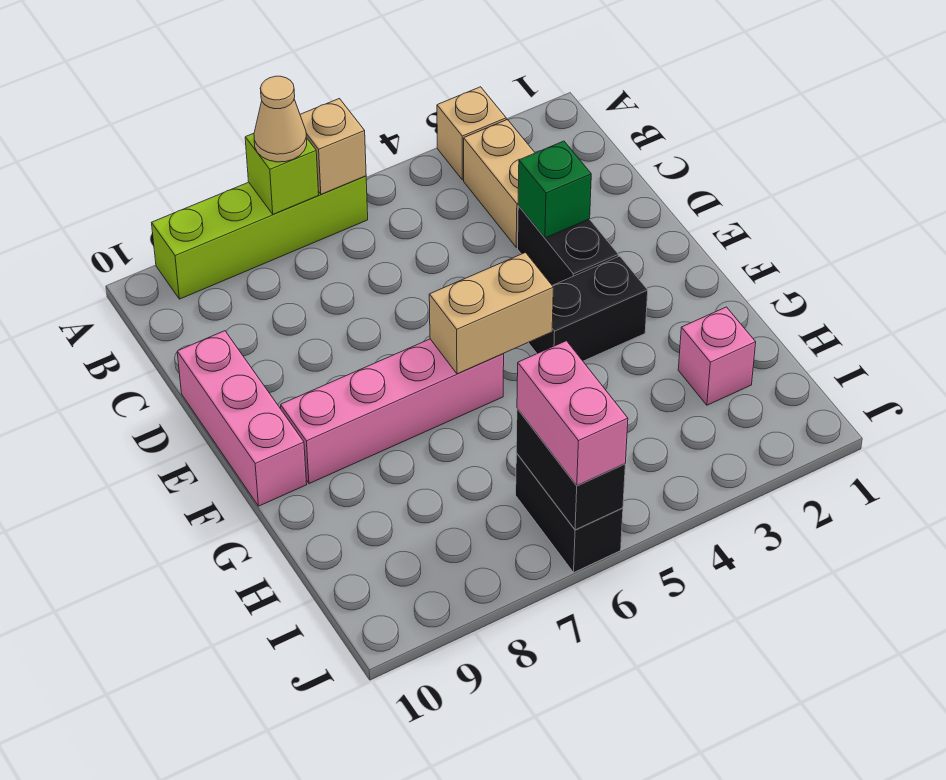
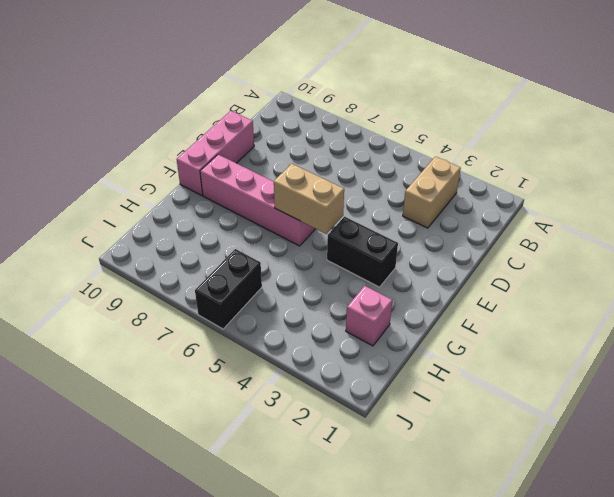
none -> tan 1x1 brick [437,87,506,180]
none -> lime 1x4 brick [152,176,368,299]
none -> black 1x2 brick [518,205,618,285]

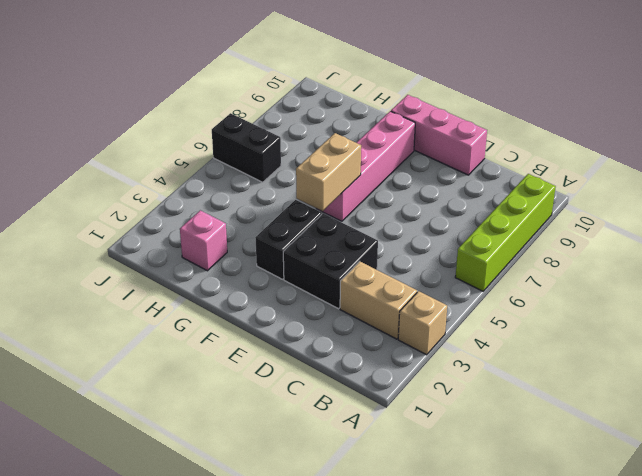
black 2x2 brick [283,213,378,309] -> black 1x2 brick [518,205,618,285]
none -> tan 1x1 brick [300,99,366,194]
none -> lime 1x1 brick [245,133,319,214]
none -> green 1x1 brick [518,141,591,238]

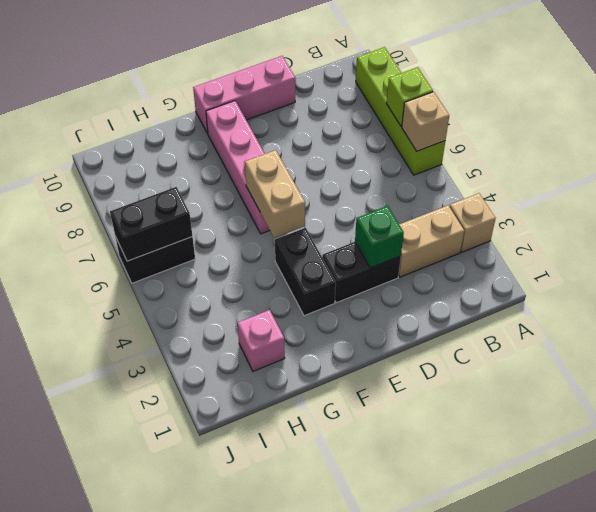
none -> tan 1x1 cone [254,76,307,162]
none -> pink 1x2 brick [517,341,628,486]

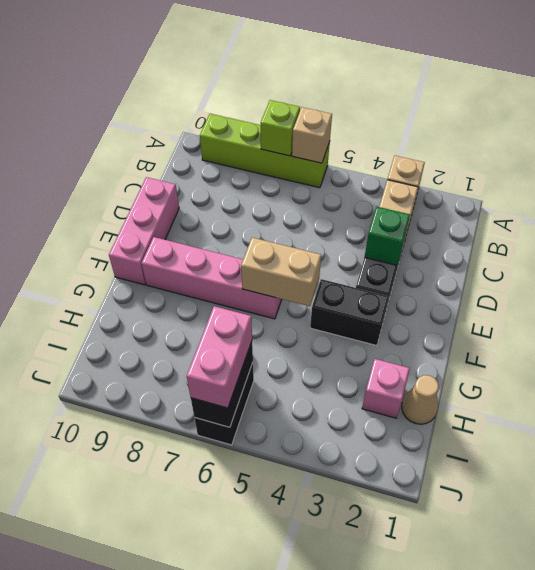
tan 1x1 cone [402,375,439,424] -> tan 1x1 cone moved to [254,76,307,162]

